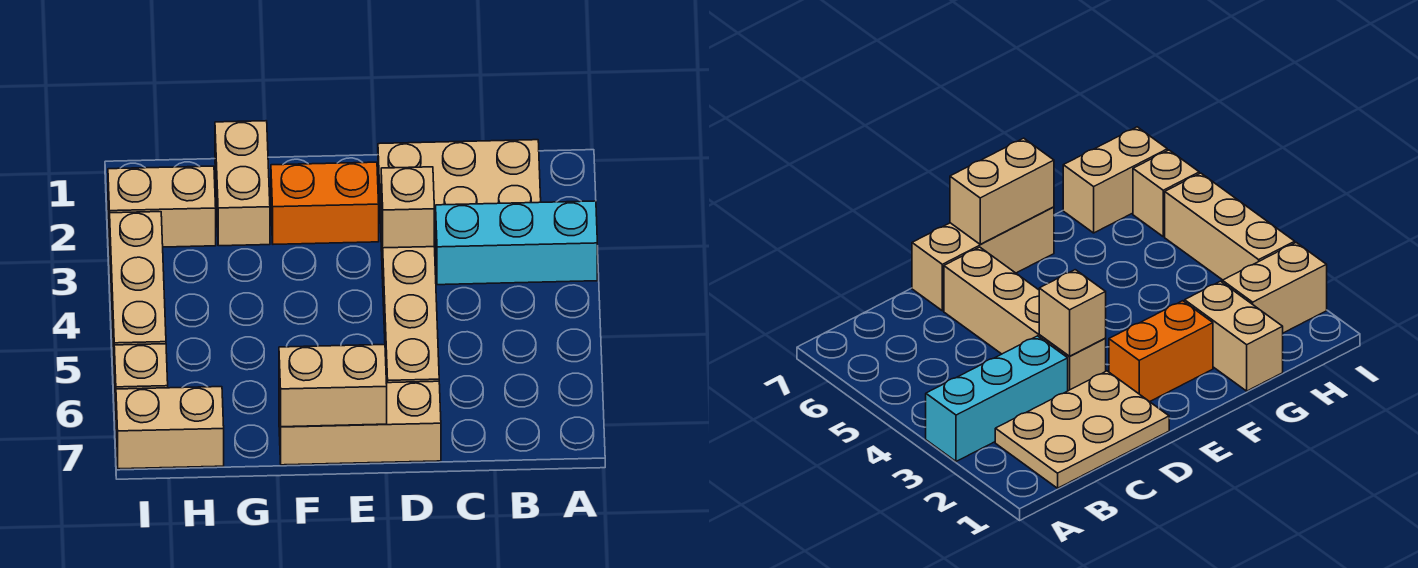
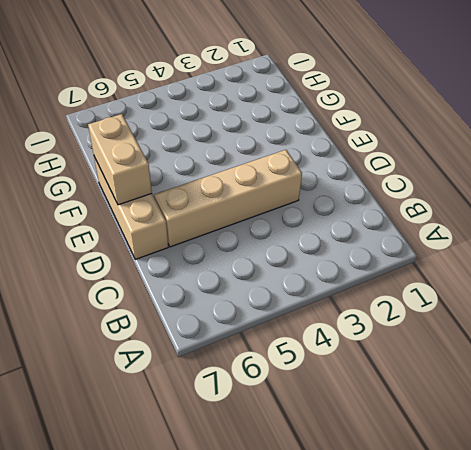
none -> cyan 1x3 brick [436,201,597,285]
none -> tan 2x3 plate [378,140,541,241]
none -> orange 1x2 brick [271,162,379,244]

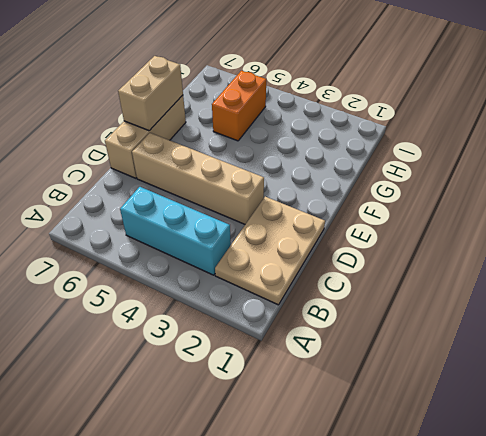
cyan 1x3 brick [120,187,231,275] -> cyan 1x3 brick turned to [436,201,597,285]
orange 1x2 brick [212,71,266,141] -> orange 1x2 brick moved to [271,162,379,244]
none -> tan 1x2 brick [215,121,270,246]
none -> tan 1x2 brick [108,166,216,248]
none -> tan 1x2 brick [116,387,224,469]

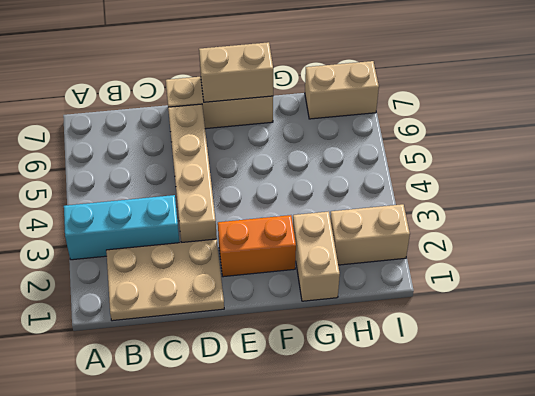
none -> tan 1x3 brick [110,212,166,358]
none -> tan 1x1 brick [114,344,168,412]
none -> tan 1x1 brick [381,167,434,248]

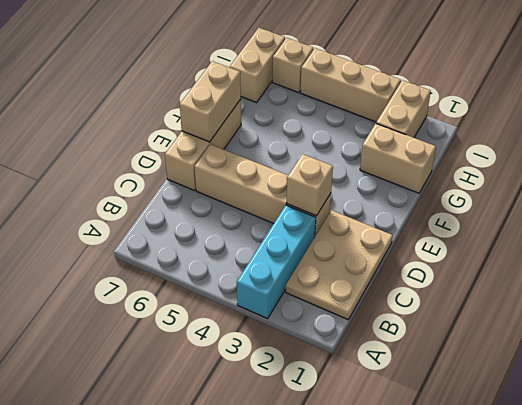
none -> orange 1x2 brick [271,162,379,244]

